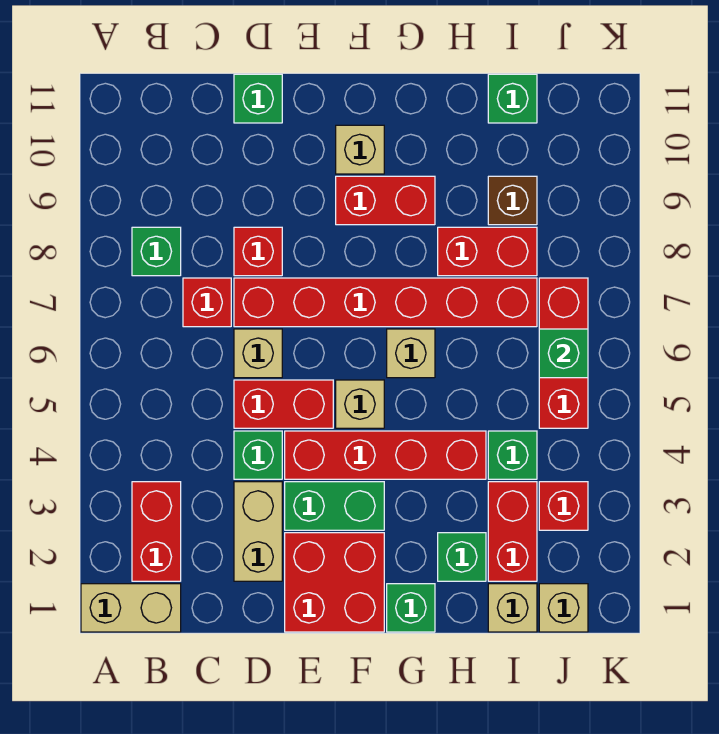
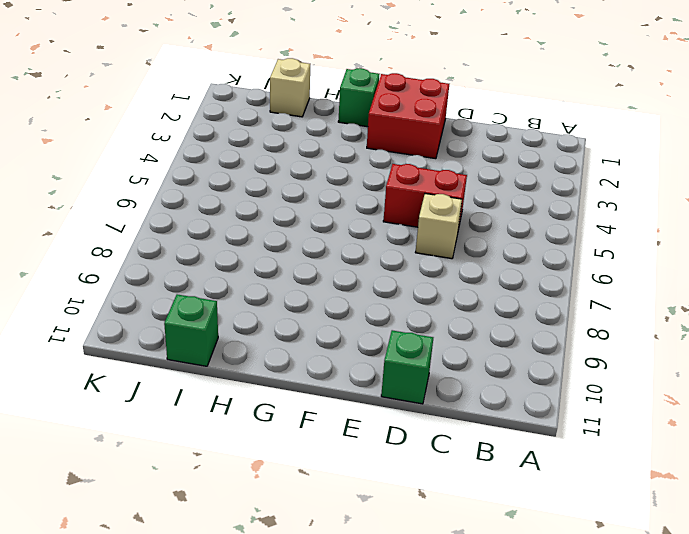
none -> tan 1x2 brick [81,584,181,632]
none -> red 1x2 brick [132,482,181,581]
none -> green 1x1 brick [132,227,181,276]
none -> red 1x1 brick [183,278,231,327]

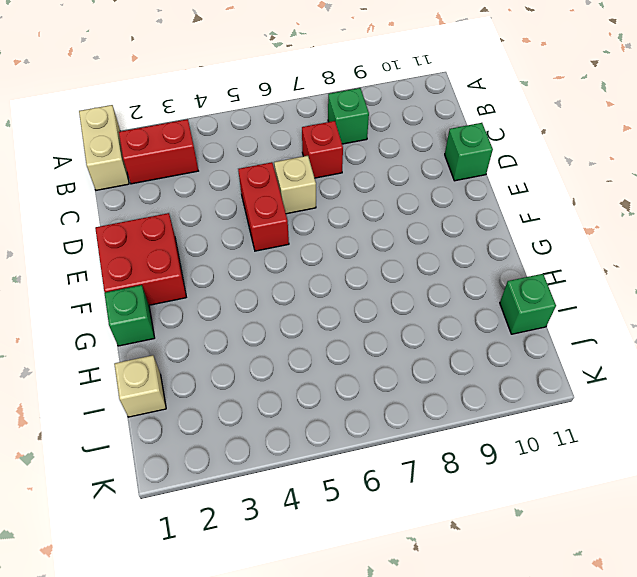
none -> tan 1x2 brick [234,482,282,581]
none -> green 1x1 brick [234,431,282,479]
none -> red 1x6 brick [234,278,537,327]
none -> red 1x1 brick [234,227,282,276]

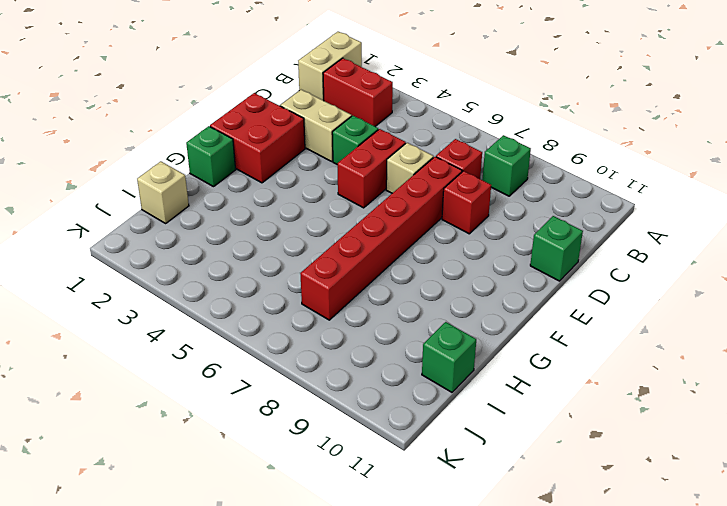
none -> green 1x2 brick [285,482,384,530]
none -> red 1x4 brick [285,431,486,479]
none -> tan 1x1 brick [336,380,384,428]
none -> red 1x2 brick [336,176,435,225]

